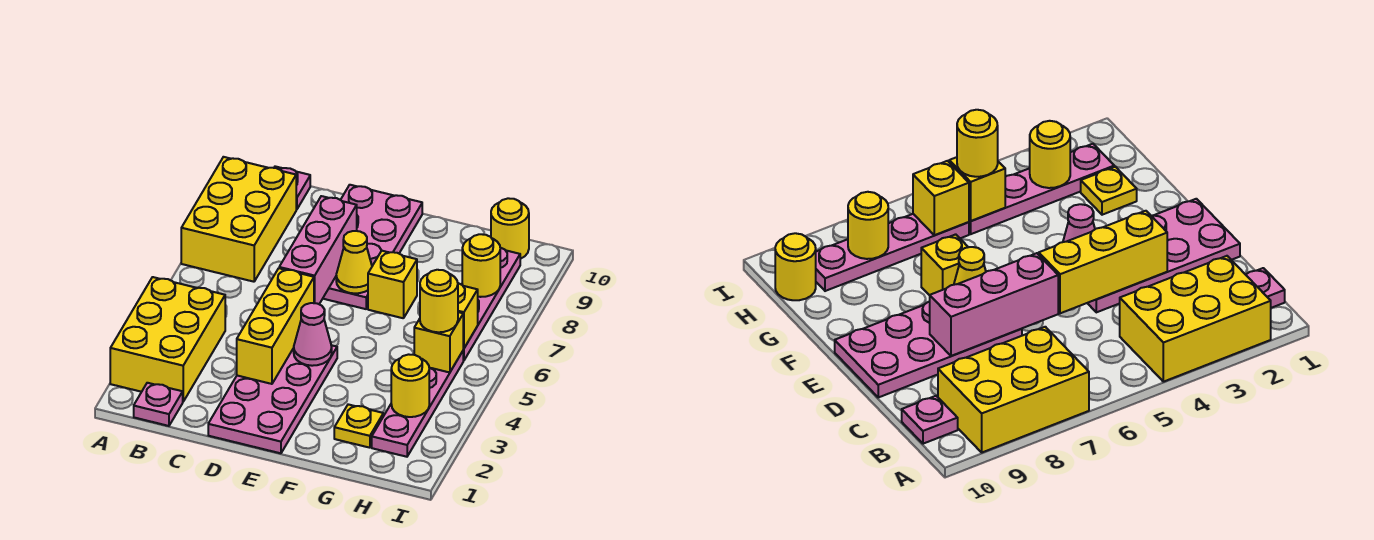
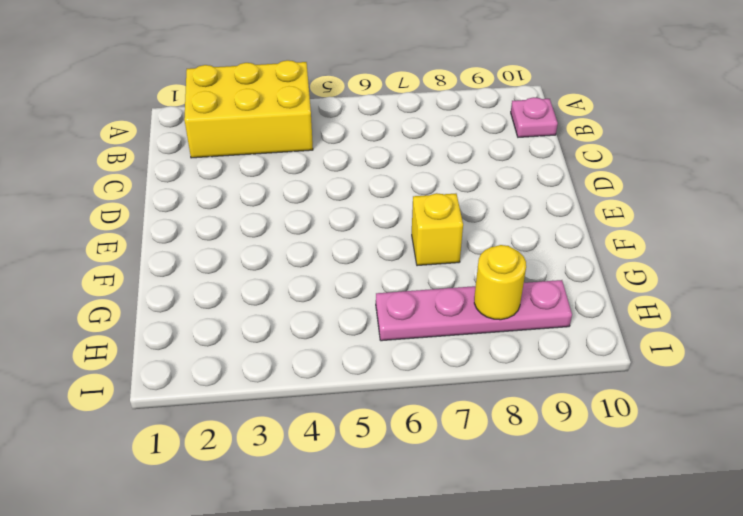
none -> yellow 2x3 brick [181,157,296,282]
none -> pink 1x1 plate [134,383,183,426]
none -> pink 2x4 plate [208,345,337,453]

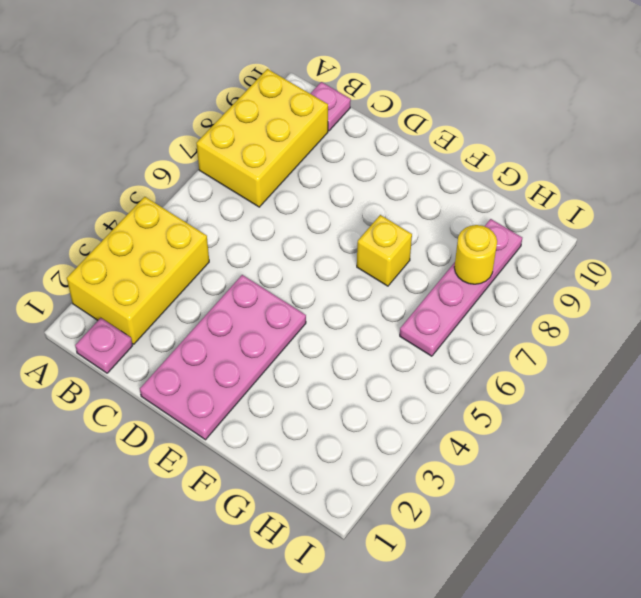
none -> pink 2x4 plate [323,185,422,309]
none -> yellow 1x1 plate [334,404,383,448]
none -> pink 1x4 plate [372,351,463,457]

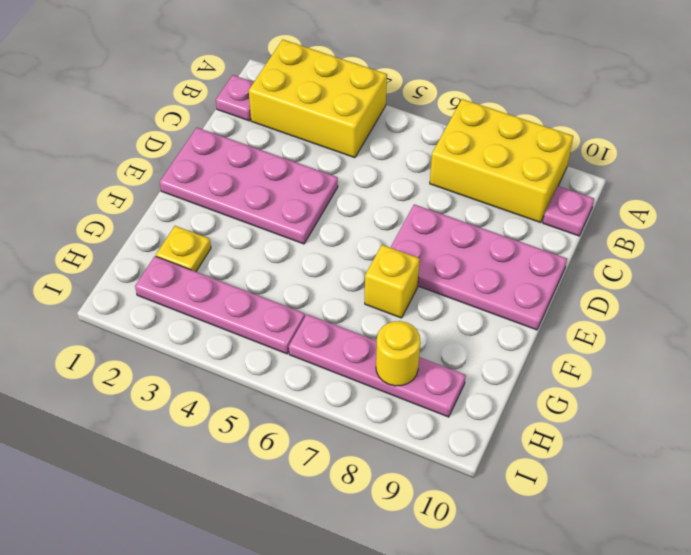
none -> yellow 1x1 round brick [491,198,529,259]
none -> yellow 1x3 brick [237,268,314,384]
none -> pink 1x3 brick [279,196,357,304]

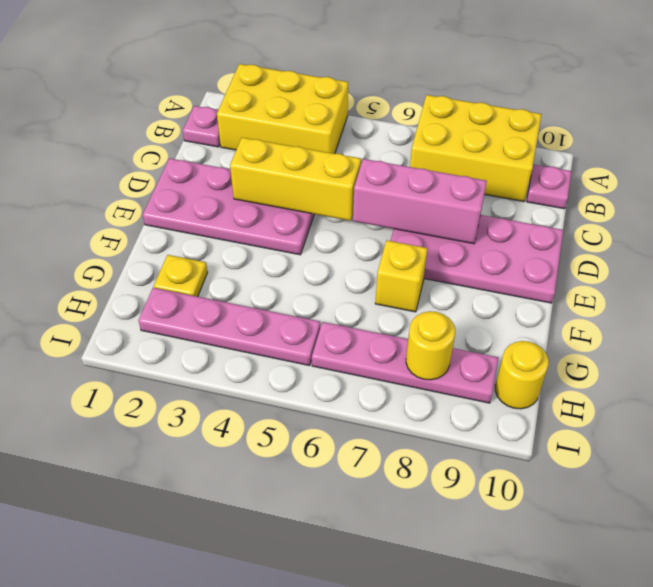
none -> pink 1x1 cone [294,303,332,366]
none -> yellow 1x1 cone [336,231,372,293]
none -> yellow 1x1 round brick [391,354,429,417]

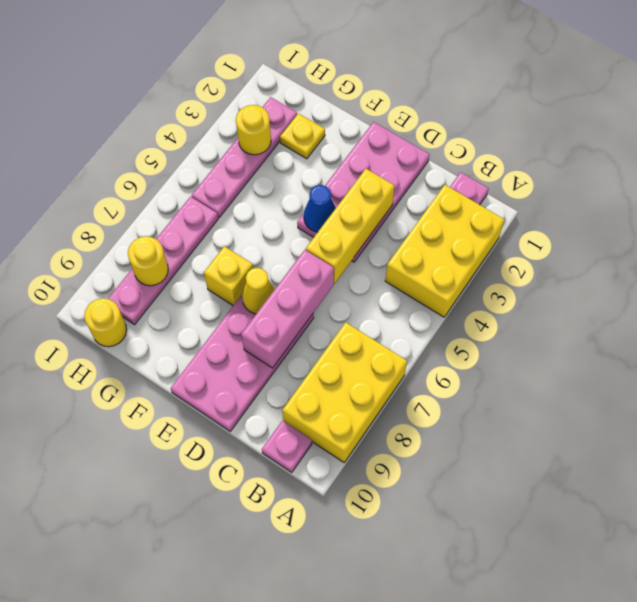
blue 1x1 cone [304,185,336,232] -> pink 1x1 cone [294,303,332,366]
none -> yellow 1x1 brick [414,312,463,372]
none -> yellow 1x1 brick [458,283,478,348]
none -> yellow 1x1 round brick [420,270,458,332]

